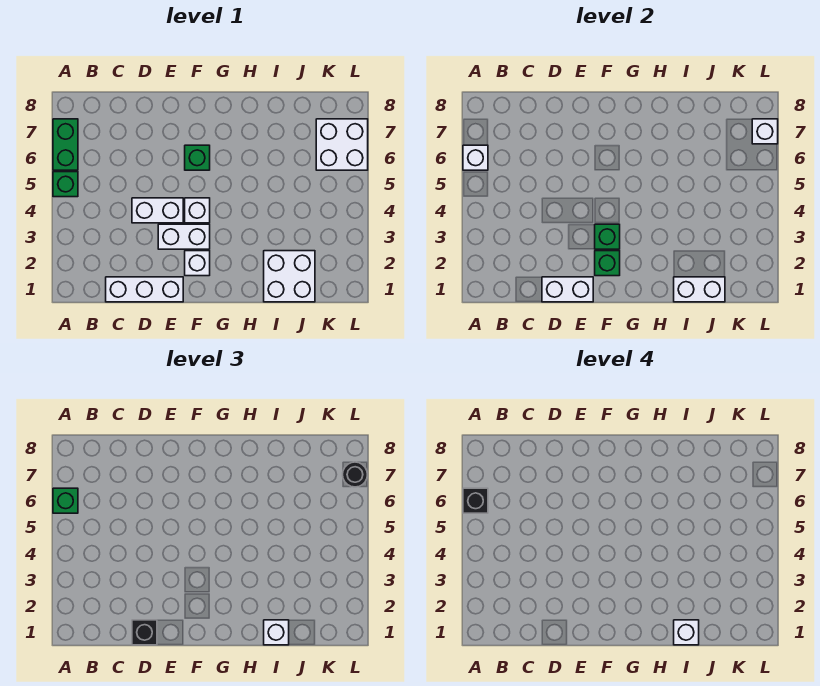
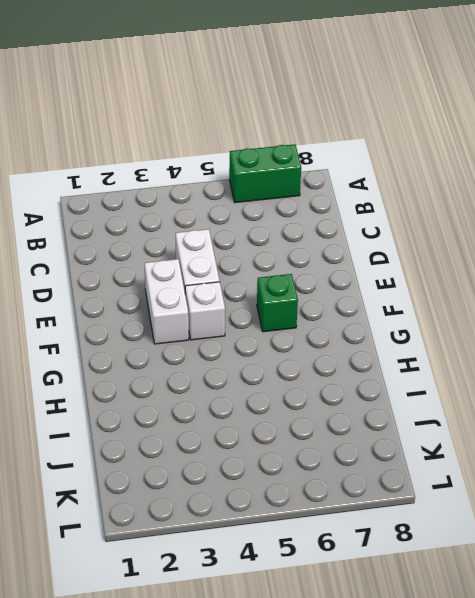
none -> green 1x1 brick [53,172,78,197]
none -> white 1x3 brick [106,277,183,302]
none -> white 1x1 brick [185,251,210,276]

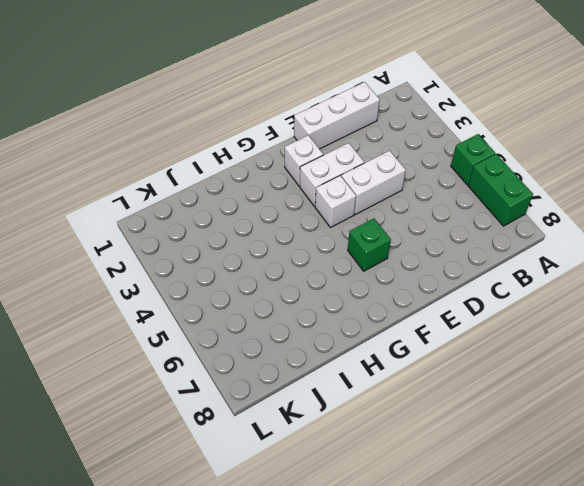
none -> white 2x2 brick [264,251,315,302]
none -> white 2x2 brick [316,119,368,170]
none -> white 1x1 brick [463,145,488,170]

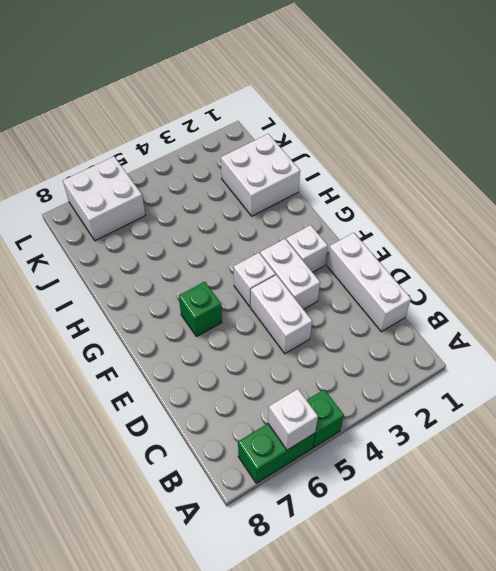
none -> white 1x2 brick [542,277,593,302]
none -> green 1x1 brick [595,251,620,276]
none -> green 1x1 brick [595,224,620,249]

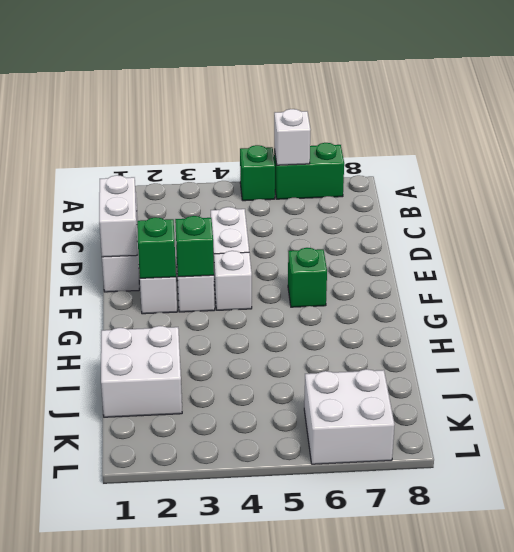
none -> white 1x2 brick [674,277,725,302]
none -> white 1x1 brick [752,119,778,144]
none -> green 1x1 brick [53,488,78,513]

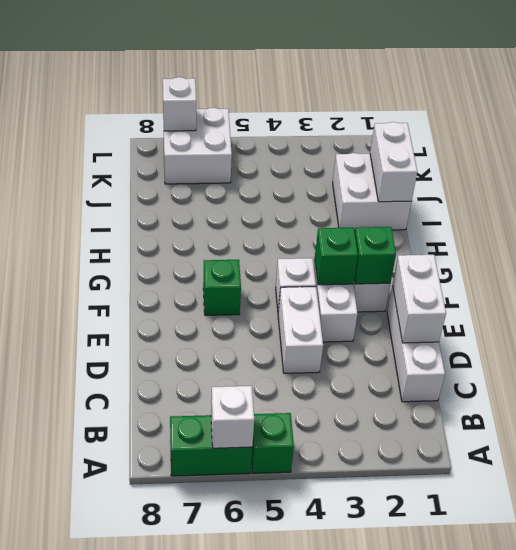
none -> green 1x1 brick [53,488,78,513]
none -> black 1x1 brick [132,620,157,645]
none -> white 1x1 brick [264,620,289,645]

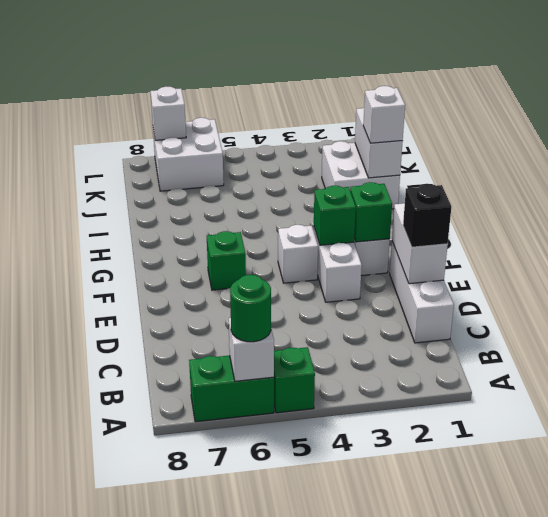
green 1x1 round brick [230,275,271,342] -> green 1x1 brick [53,488,78,513]
none -> white 1x2 brick [132,198,183,223]
none -> black 1x1 round brick [343,462,368,487]
none -> black 1x1 brick [463,488,488,513]

